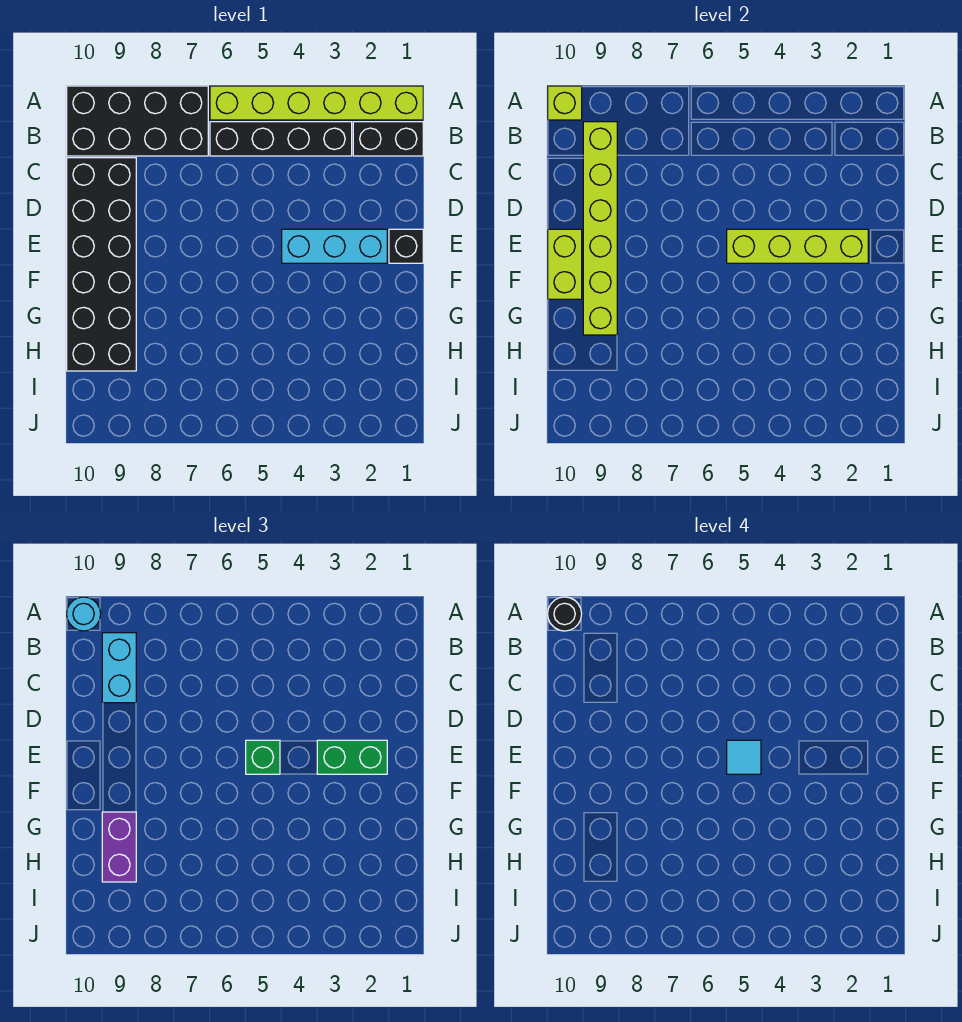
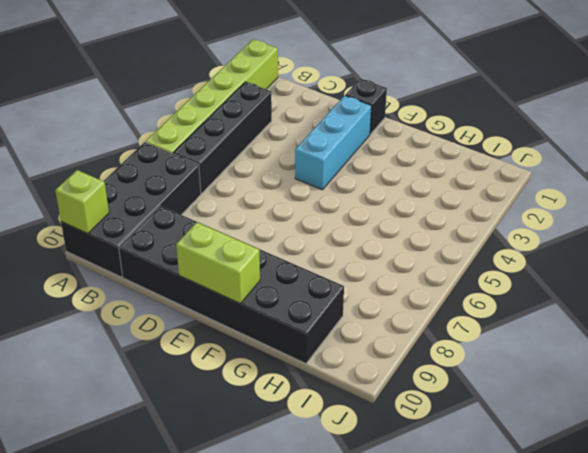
none -> black 1x2 brick [353,122,423,156]
none -> lime 1x6 brick [583,122,617,335]
none -> lime 1x4 brick [727,229,868,263]

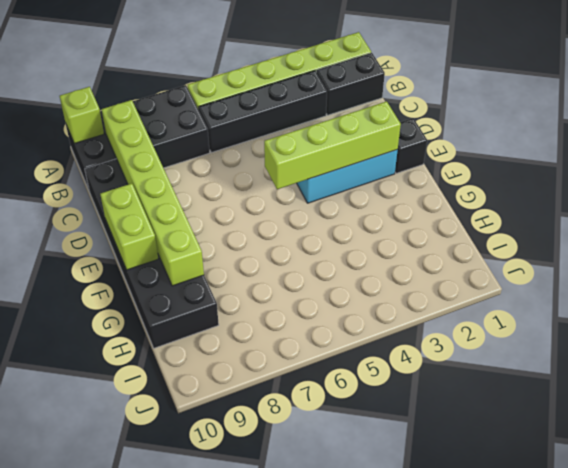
none -> cyan 1x1 round brick [67,597,101,631]
none -> cyan 1x2 brick [102,633,136,703]
none -> green 1x2 brick [317,740,387,774]

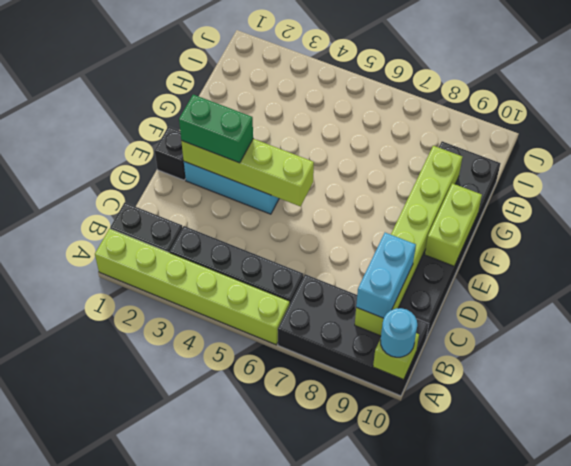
none -> green 1x1 brick [246,740,280,774]
none -> purple 1x2 brick [102,812,136,882]
none -> black 1x1 round brick [548,597,582,631]

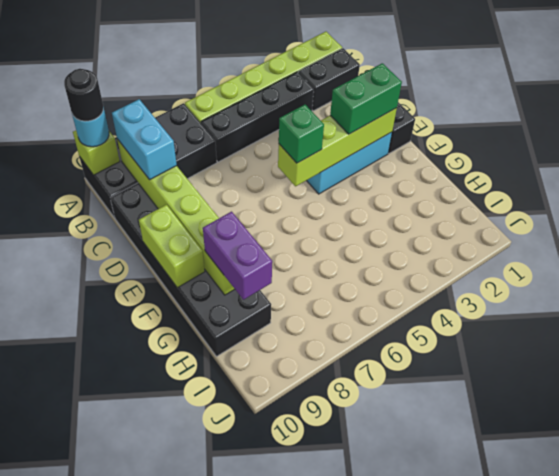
none -> cyan 1x1 tile [727,740,761,774]

